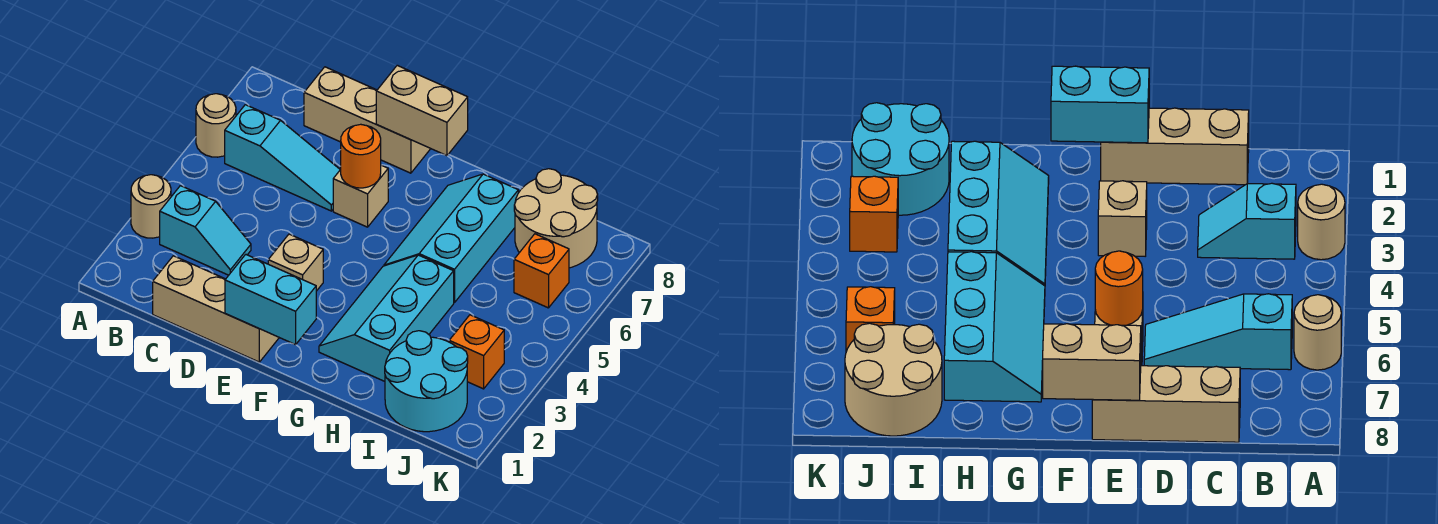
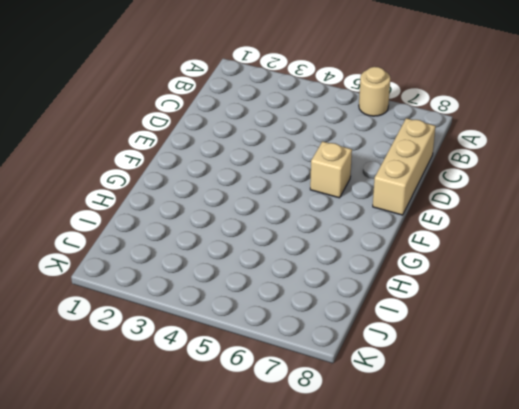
none -> tan 1x1 round brick [131,175,171,238]
none -> cyan 1x2 slope [160,186,251,275]
none -> cyan 1x3 slope [225,105,340,211]

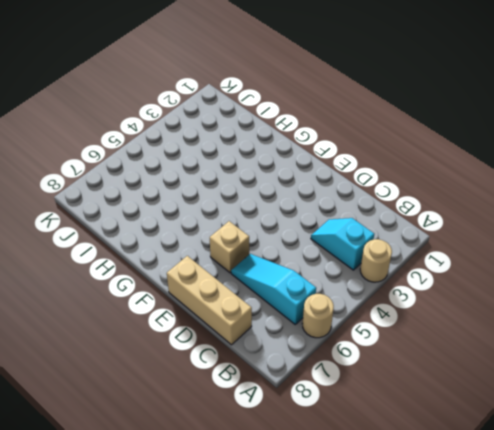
none -> tan 1x3 brick [153,256,279,362]
none -> tan 1x1 brick [268,234,323,291]
none -> cyan 2x3 slope [319,255,454,381]

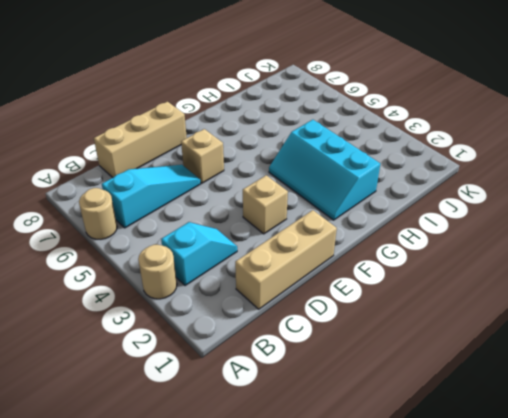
none -> cyan 2x3 slope [384,174,518,303]
none -> cyan 2x2 round brick [385,331,468,432]
none -> tan 2x2 round brick [514,169,598,268]

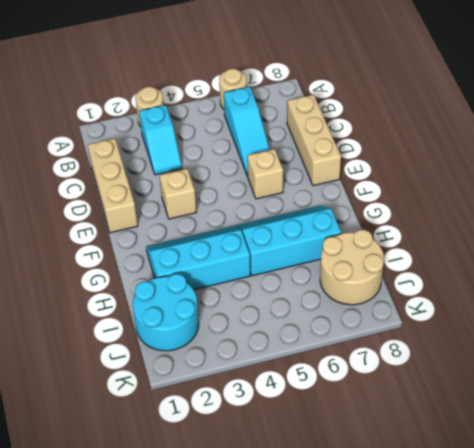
none -> orange 1x1 brick [449,315,504,389]
none -> orange 1x1 brick [514,234,569,308]
none -> cyan 1x2 brick [225,254,316,345]

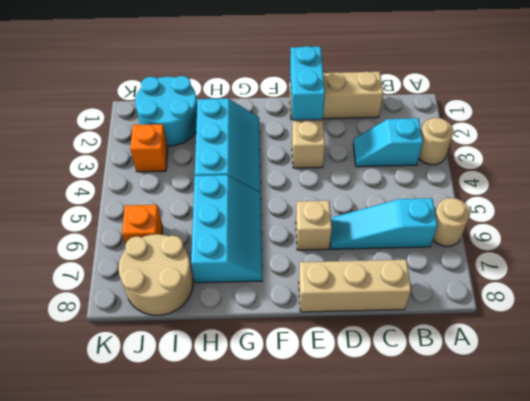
cyan 1x2 brick [290,46,325,120] -> cyan 1x2 brick turned to [225,254,316,345]
none -> orange 1x1 round brick [341,124,381,188]
none -> tan 1x2 brick [376,65,468,156]

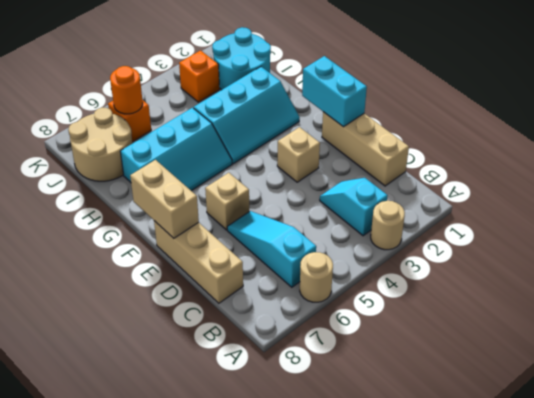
orange 1x1 round brick [110,66,143,114] -> orange 1x1 round brick moved to [341,124,381,188]

